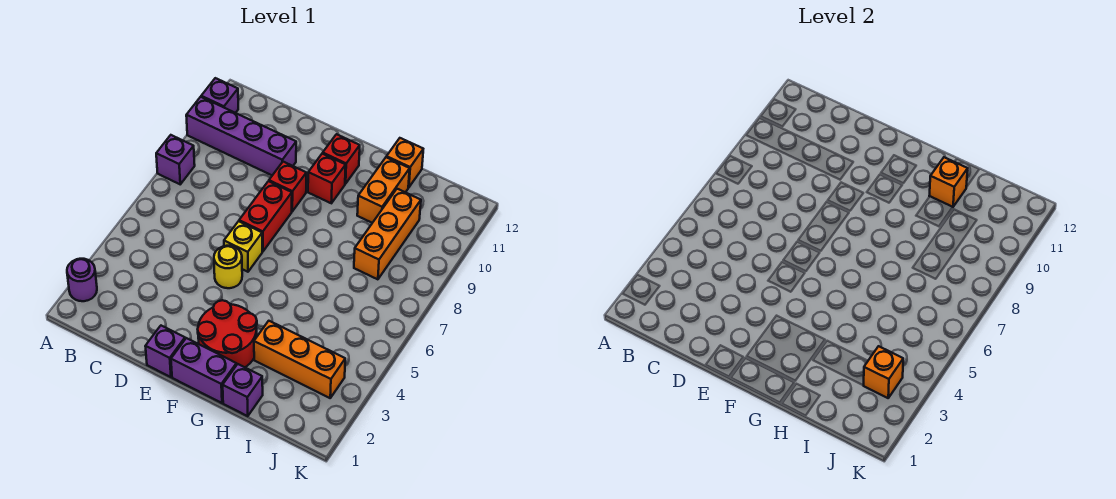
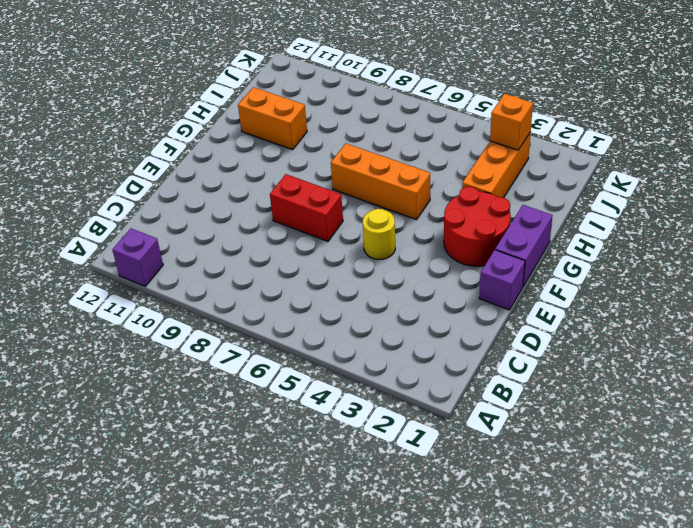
orange 1x3 brick [331,143,430,220] -> orange 1x3 brick moved to [354,189,421,279]
none -> purple 1x1 round brick [67,259,97,301]
none -> purple 1x1 brick [156,135,195,184]
none -> purple 1x4 brick [186,97,296,175]

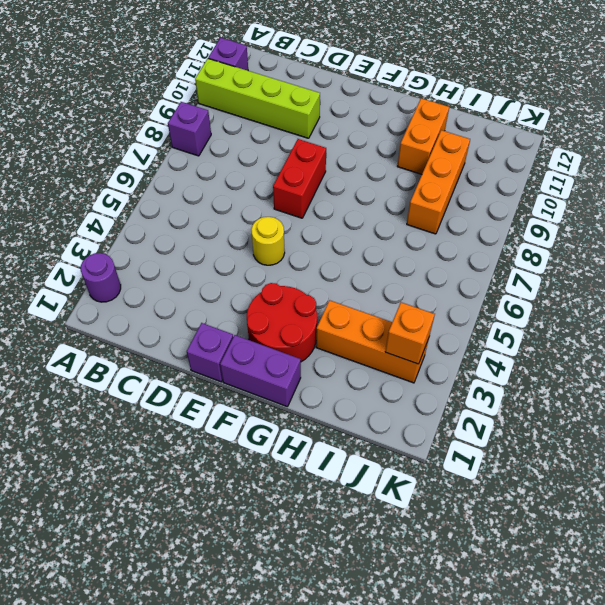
lime 1x4 brick [195,59,320,138] -> purple 1x4 brick [186,97,296,175]
none -> yellow 1x1 brick [224,221,262,272]
none -> red 1x1 brick [269,162,306,211]
none -> red 1x1 brick [308,154,346,203]

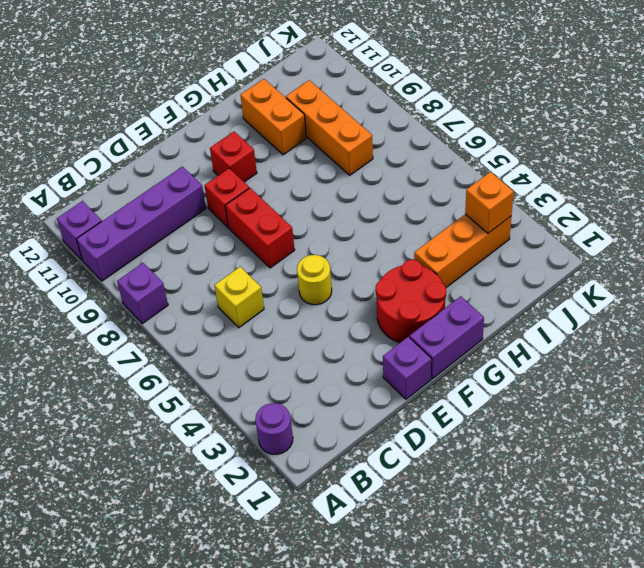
yellow 1x1 brick [214,267,264,328] -> yellow 1x1 brick moved to [224,221,262,272]
none -> red 1x1 brick [323,134,360,184]
none -> purple 1x1 brick [223,364,263,416]
none -> orange 1x1 brick [387,138,423,187]

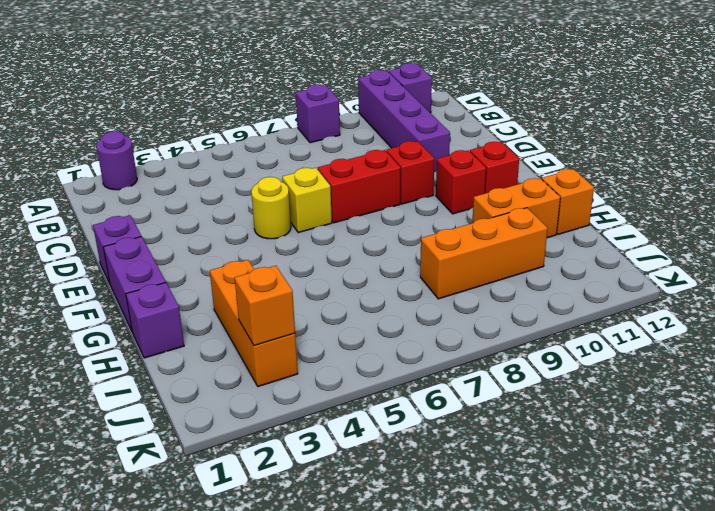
none -> red 2x2 round brick [198,300,257,367]
none -> orange 1x1 brick [929,157,968,207]

